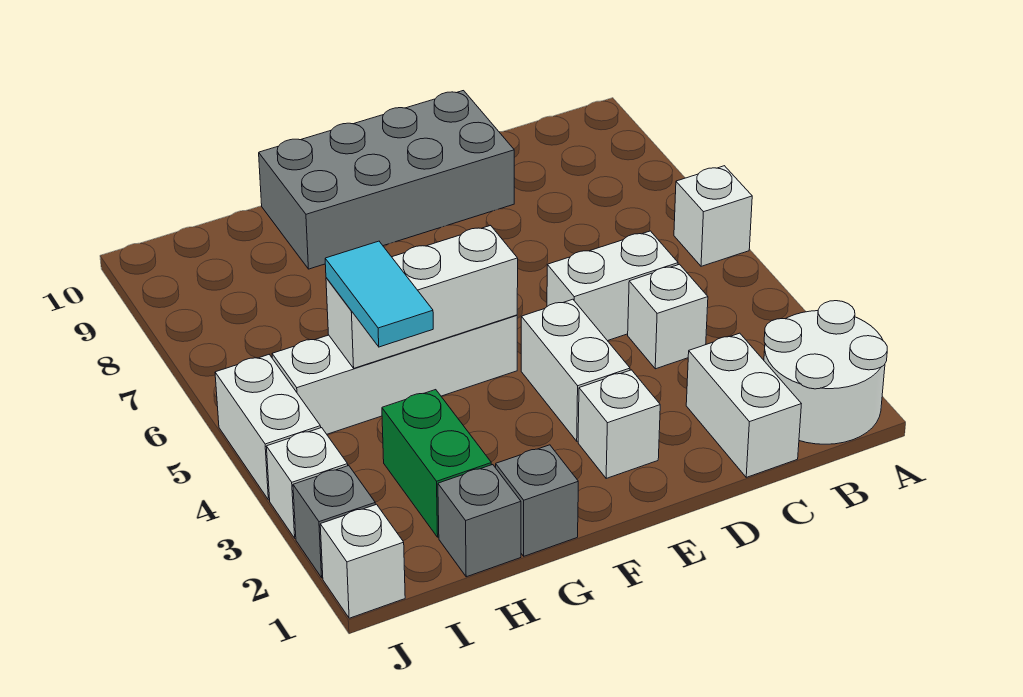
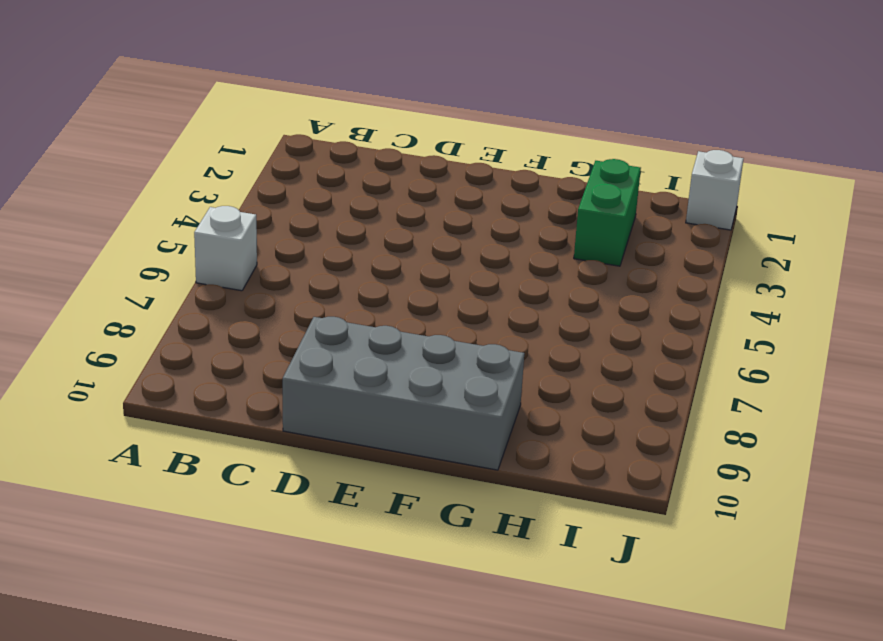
none -> white 2x2 round brick [764,301,887,444]
none -> white 1x2 brick [686,333,801,477]
none -> white 1x1 brick [628,264,708,369]

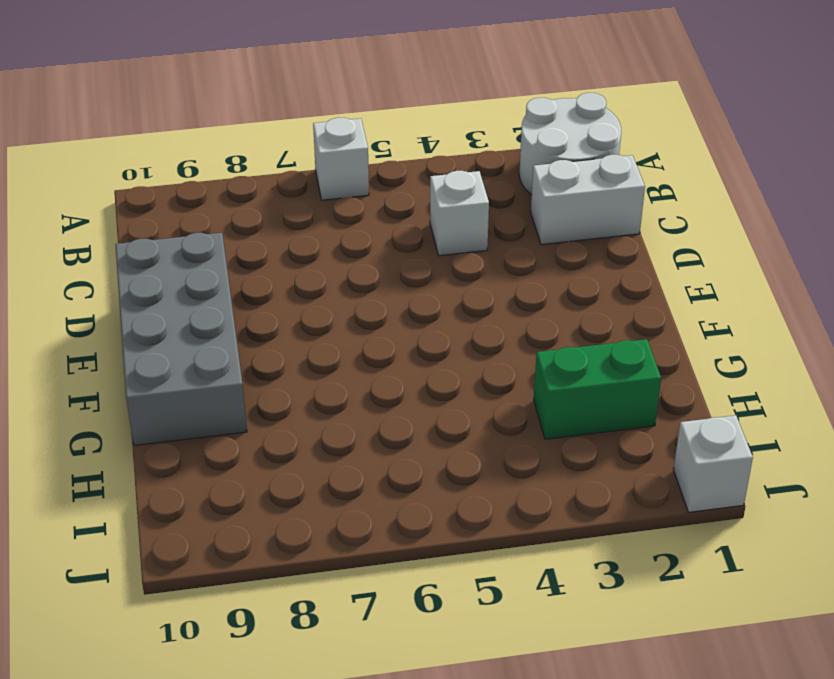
none -> white 1x2 brick [547,231,678,341]
none -> white 1x1 brick [578,370,660,478]
none -> white 1x2 brick [521,299,630,441]

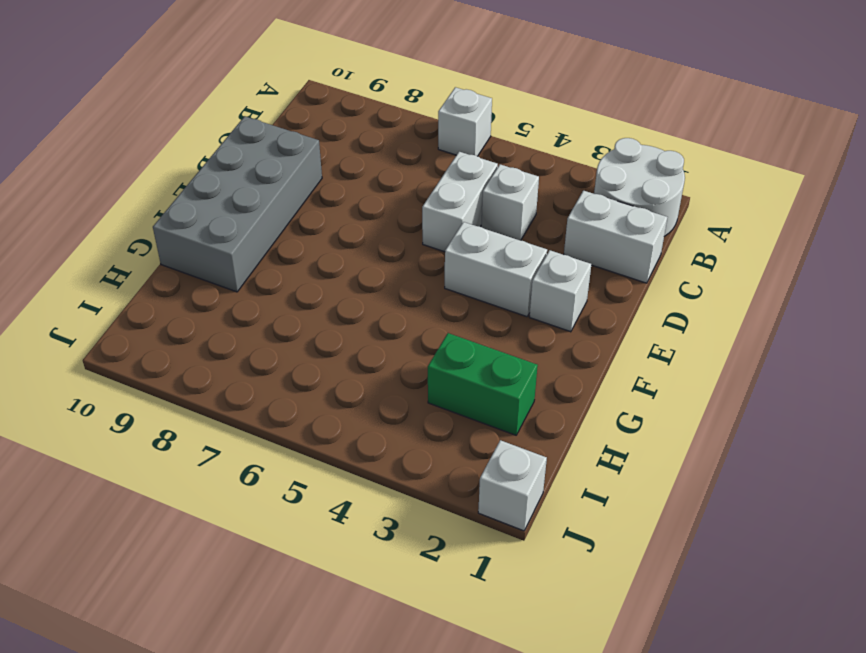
none -> white 1x4 brick [272,315,517,434]
none -> grey 1x1 brick [496,445,578,556]
none -> grey 1x1 brick [438,465,521,577]

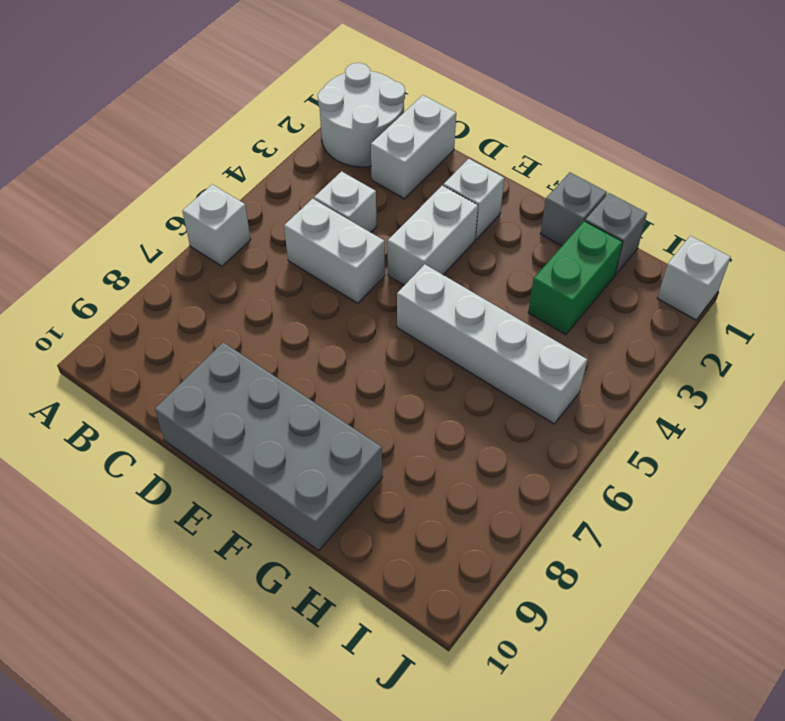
none -> grey 1x1 brick [293,466,375,578]
none -> white 1x1 brick [266,428,348,538]
none -> white 1x2 brick [215,355,321,500]

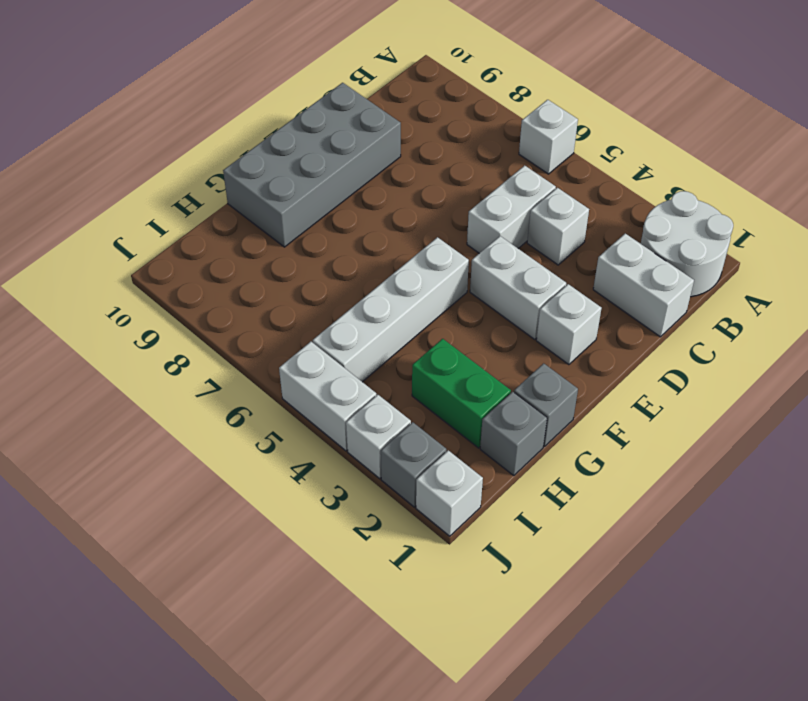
none -> white 1x3 brick [326,225,518,368]
none -> cyan 1x2 tile [325,241,433,347]

